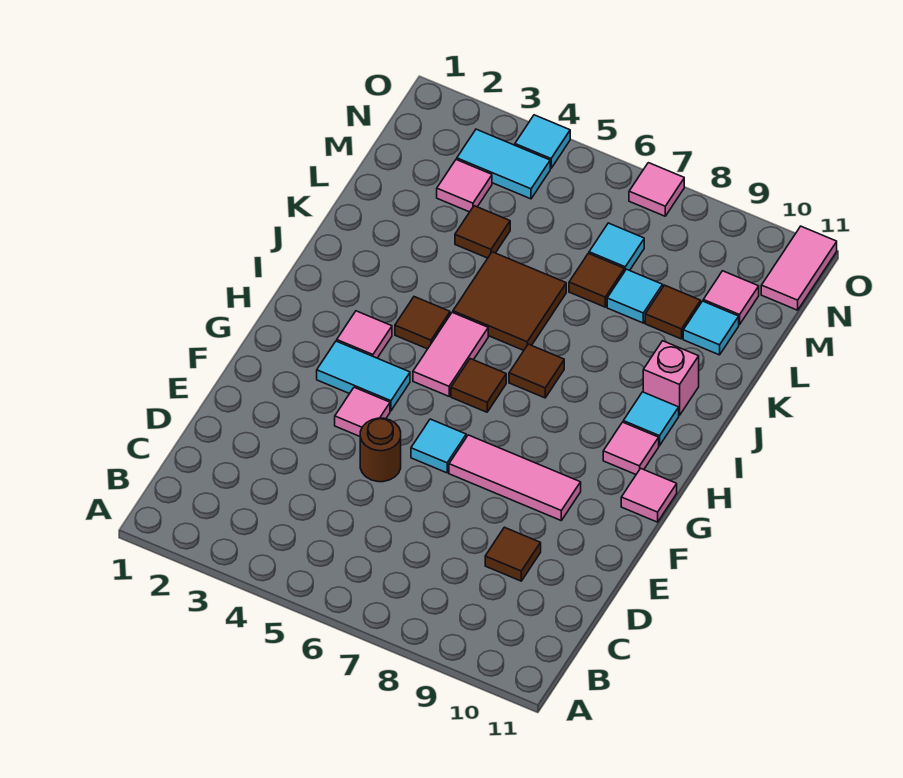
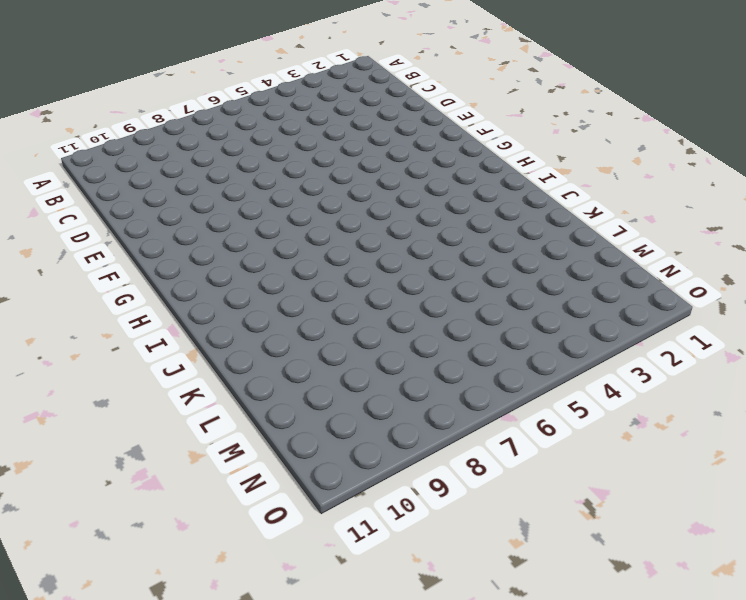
none -> brown 1x1 tile [485,527,541,581]
none -> brown 1x1 round brick [360,418,401,482]
none -> pink 1x1 tile [335,387,390,436]

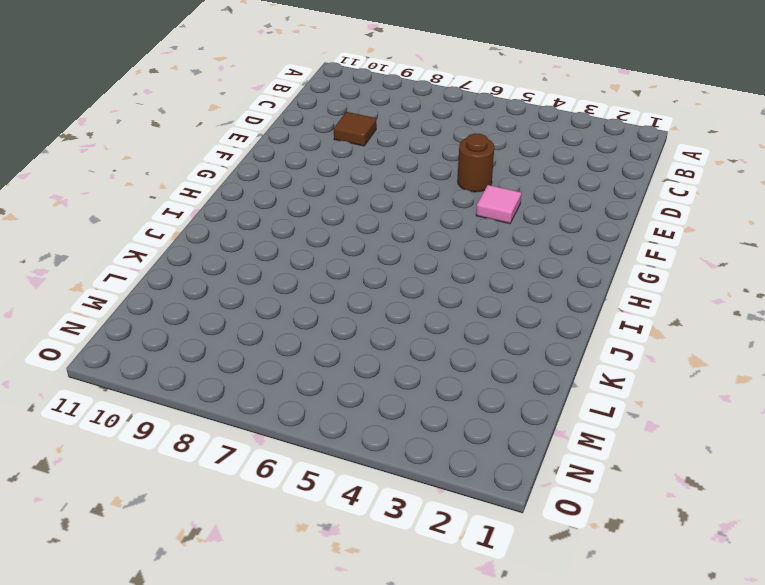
none -> cyan 1x1 tile [411,419,466,473]
none -> pink 1x3 tile [449,435,581,520]
none -> cyan 1x2 tile [317,341,410,411]

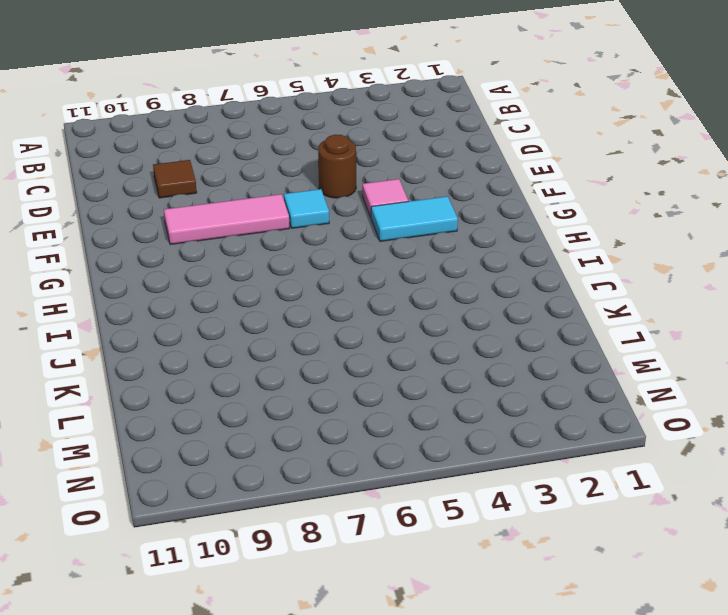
none -> pink 1x1 tile [621,468,677,522]
none -> pink 1x1 tile [337,311,392,358]
none -> pink 1x2 tile [413,312,488,396]

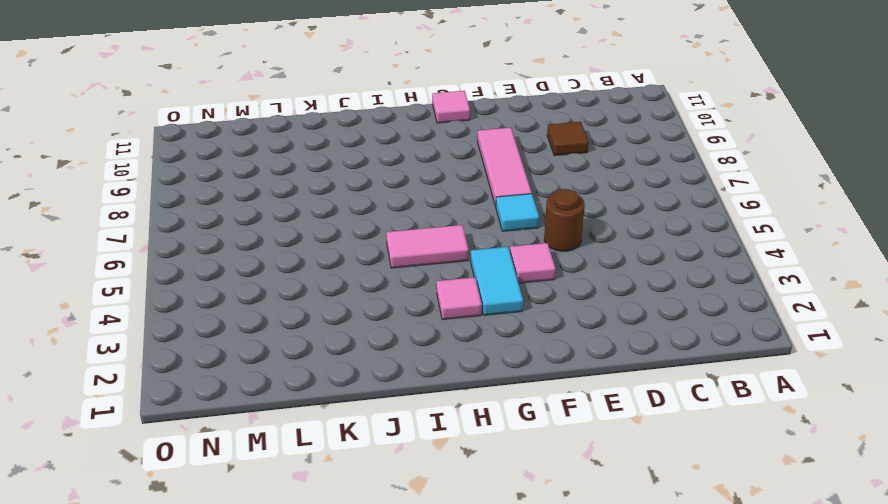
none -> brown 1x1 tile [451,359,506,412]
none -> pink 1x1 tile [603,422,659,474]
none -> brown 1x1 tile [395,297,450,349]

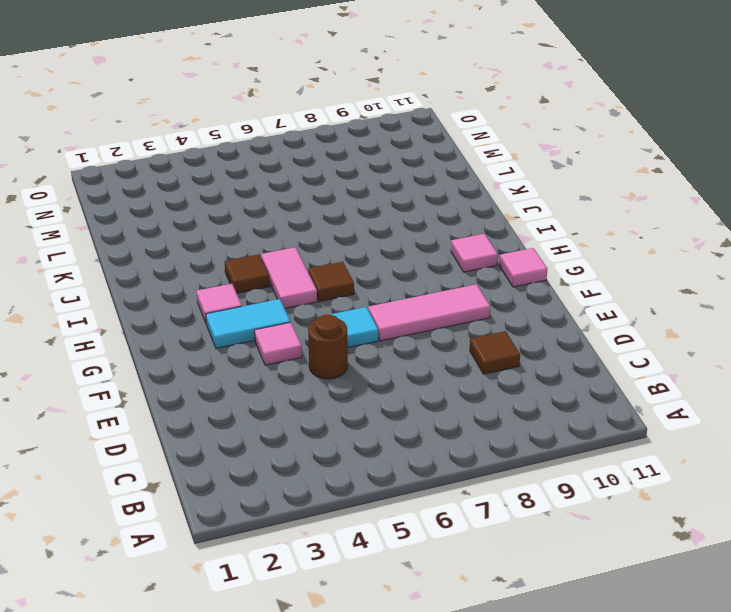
none -> brown 1x1 tile [509,344,564,398]
none -> cyan 1x1 tile [623,392,679,446]
none -> brown 2x2 tile [453,252,566,350]

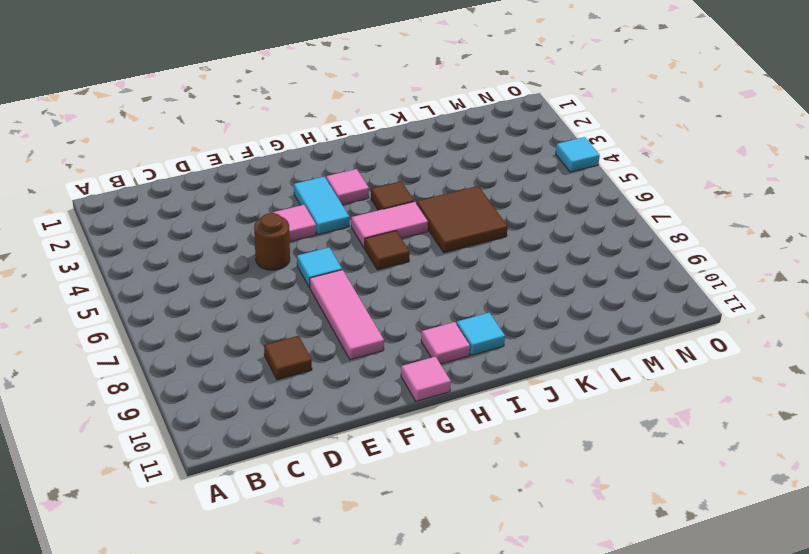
none -> brown 1x1 tile [509,344,564,398]
none -> pink 1x1 brick [643,341,699,415]
none -> brown 1x1 tile [455,206,510,258]

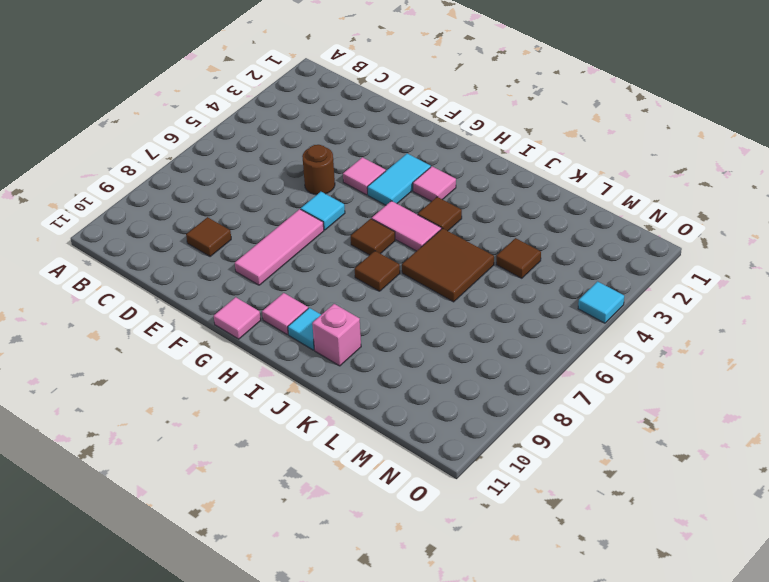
none -> brown 1x1 tile [569,253,624,307]
none -> cyan 1x1 tile [607,269,663,323]
none -> brown 1x1 tile [645,285,701,339]

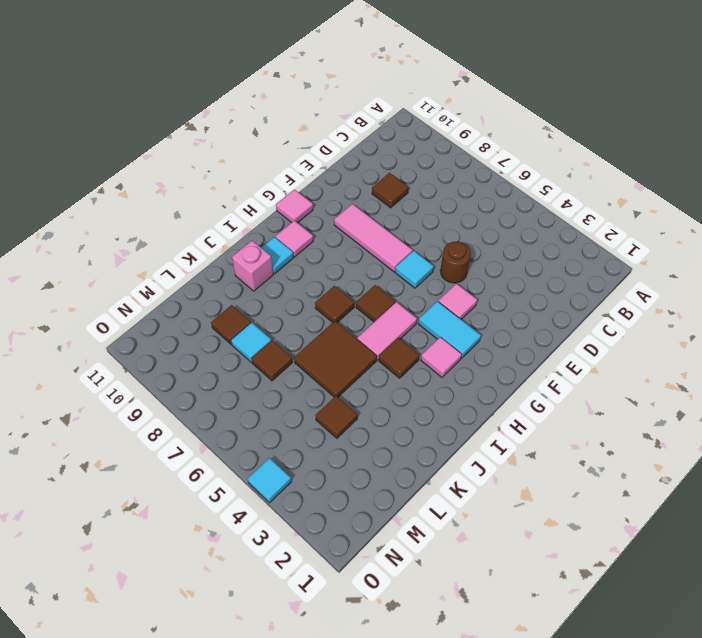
none -> cyan 1x1 tile [683,301,739,355]
none -> pink 1x1 tile [437,159,492,212]
none -> cyan 1x1 tile [589,223,644,272]

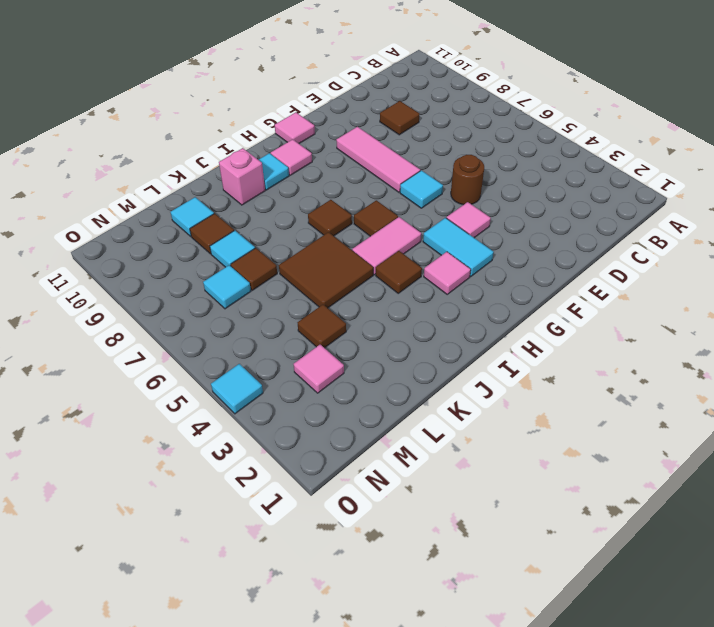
none -> pink 1x1 tile [703,271,759,325]
none -> cyan 1x2 tile [457,129,550,199]
none -> pink 1x2 tile [761,226,837,310]

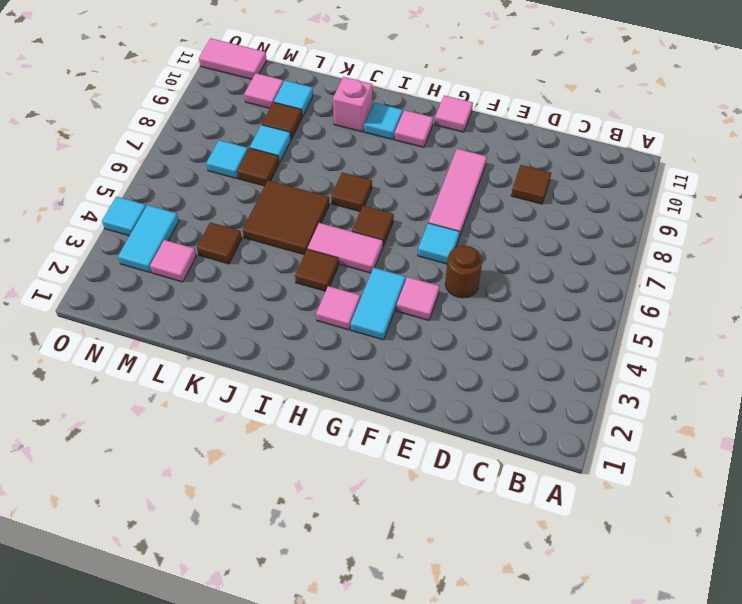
none -> pink 1x1 tile [629,163,684,216]

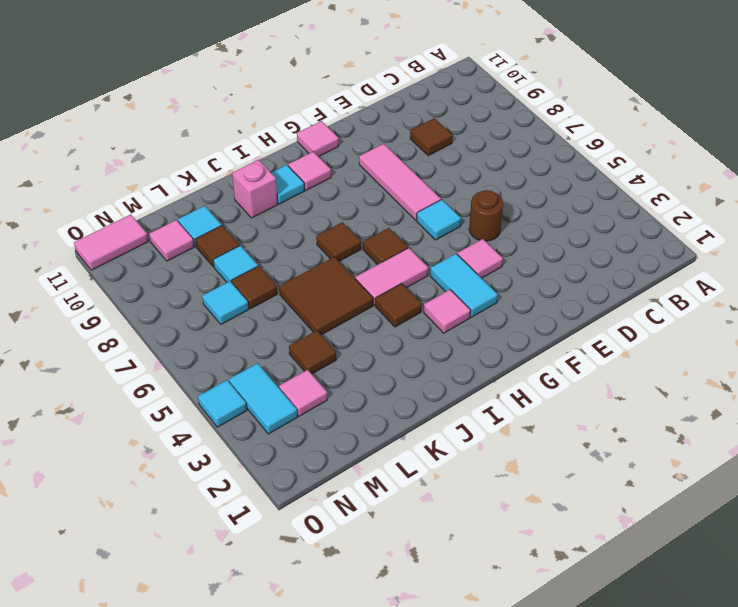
none -> pink 1x1 tile [629,163,684,216]

